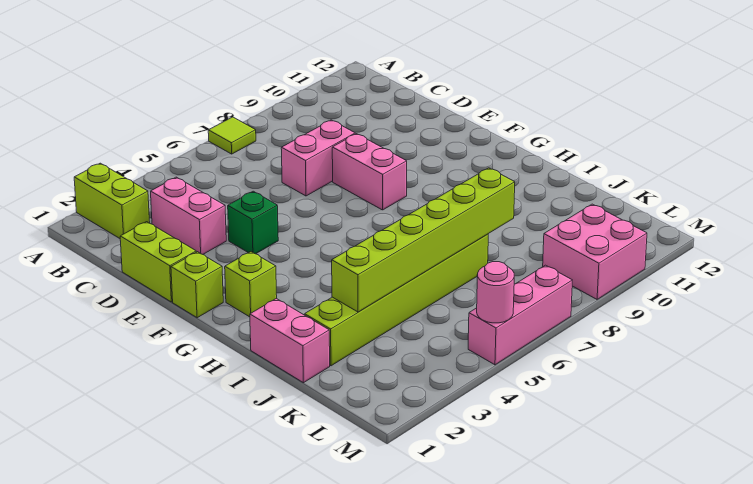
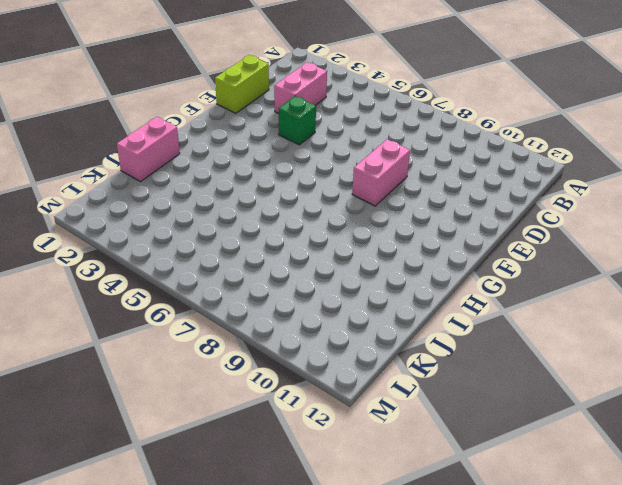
none -> lime 1x2 brick [74,163,150,238]
none -> lime 1x1 tile [208,117,256,154]
none -> pink 1x2 brick [281,120,355,196]

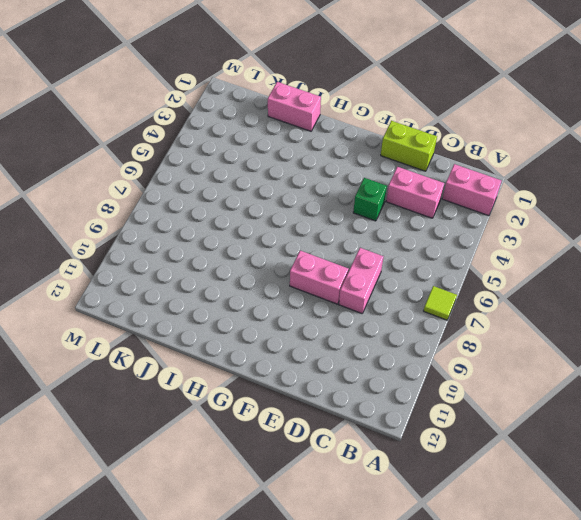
pink 1x2 brick [442,164,501,216] -> lime 1x2 brick [74,163,150,238]
none -> lime 1x1 brick [171,252,223,318]
none -> lime 1x1 brick [225,252,277,317]
none -> lime 1x6 brick [305,234,488,366]

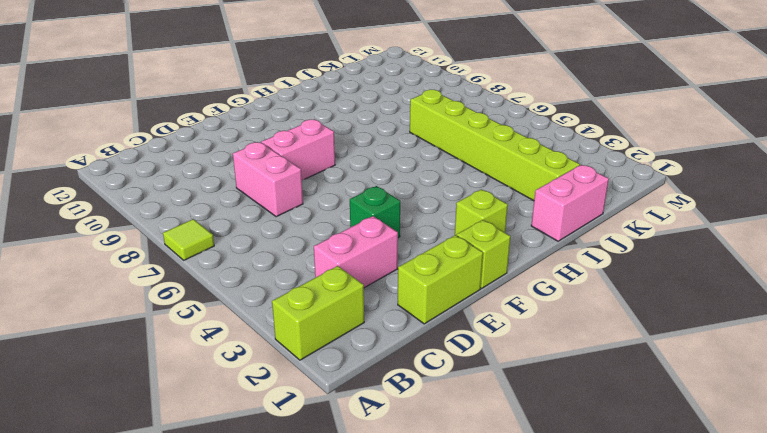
none -> pink 2x2 brick [543,204,647,299]
none -> pink 1x3 brick [468,265,572,365]
none -> lime 1x6 brick [332,168,515,312]

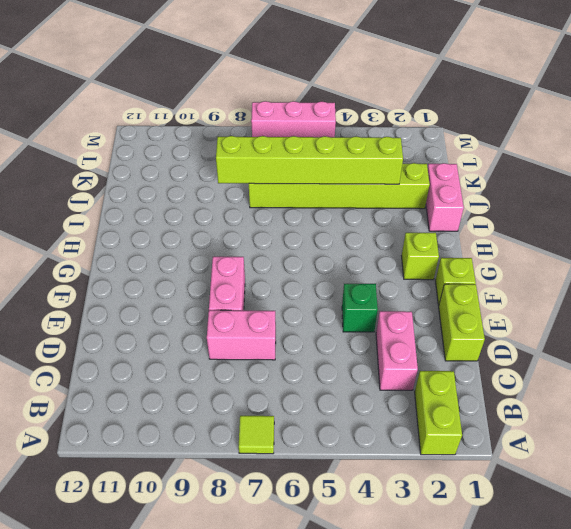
none -> pink 2x2 brick [543,204,647,299]
none -> pink 1x1 round brick [477,262,514,323]

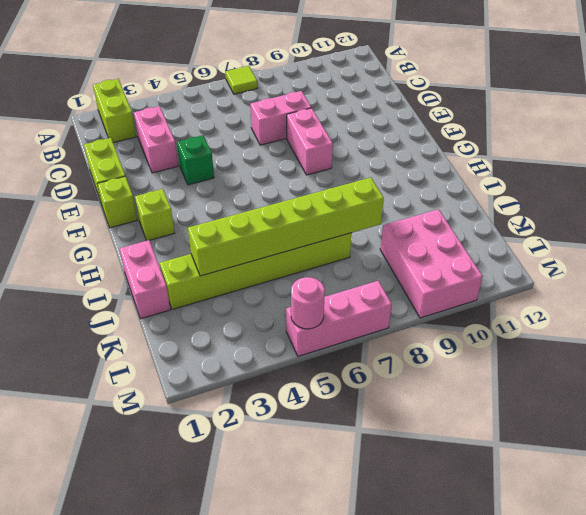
pink 2x3 brick [380,209,483,318] -> pink 2x2 brick [543,204,647,299]

